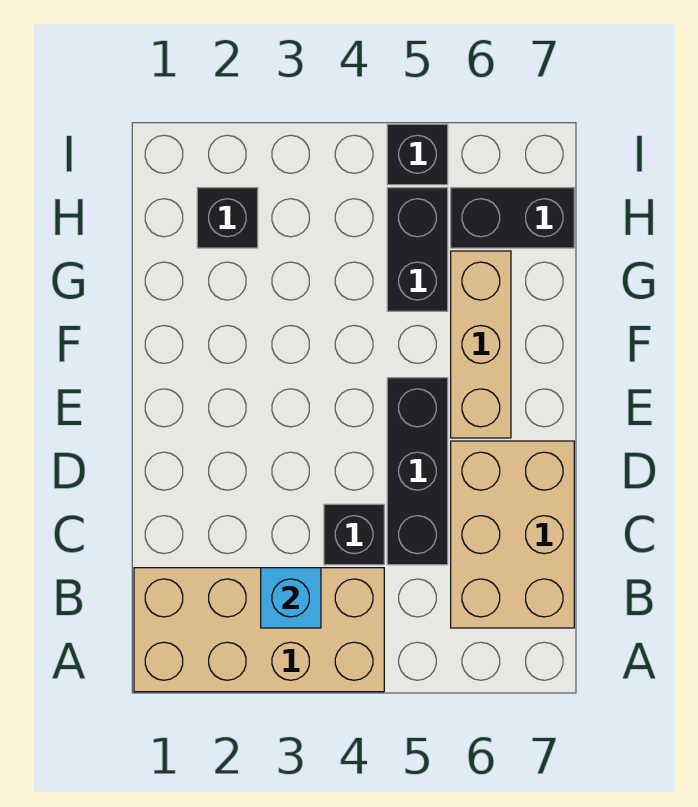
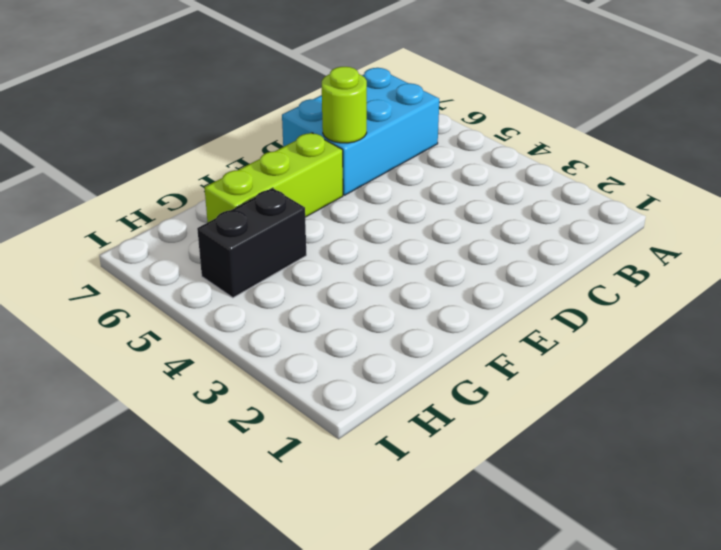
cyan 2x3 brick [282,68,439,195] -> tan 2x3 brick [451,441,574,628]
lime 1x1 round brick [322,67,367,143] -> none
lime 1x3 brick [205,133,343,222] -> tan 1x3 brick [451,251,511,438]
none -> tan 2x4 brick [134,568,384,692]
none -> black 1x1 brick [324,504,384,565]

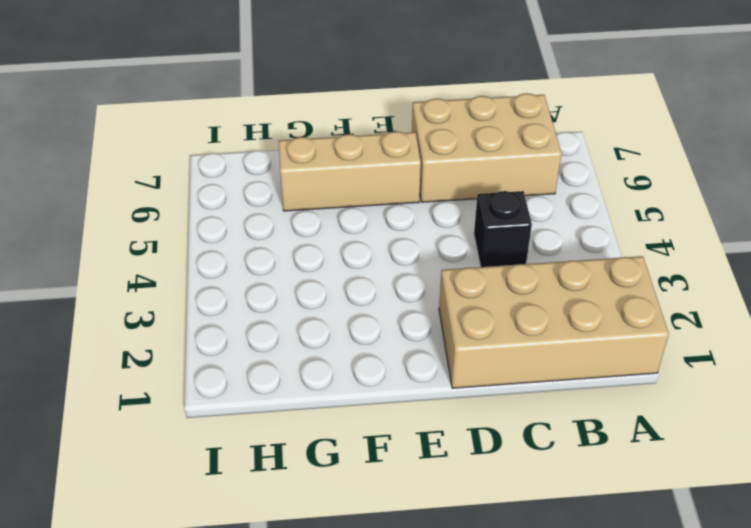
tan 2x4 brick [439,256,669,388] -> tan 2x4 brick turned to [134,568,384,692]
none -> black 1x3 brick [387,378,448,565]
none -> black 1x2 brick [387,188,448,311]

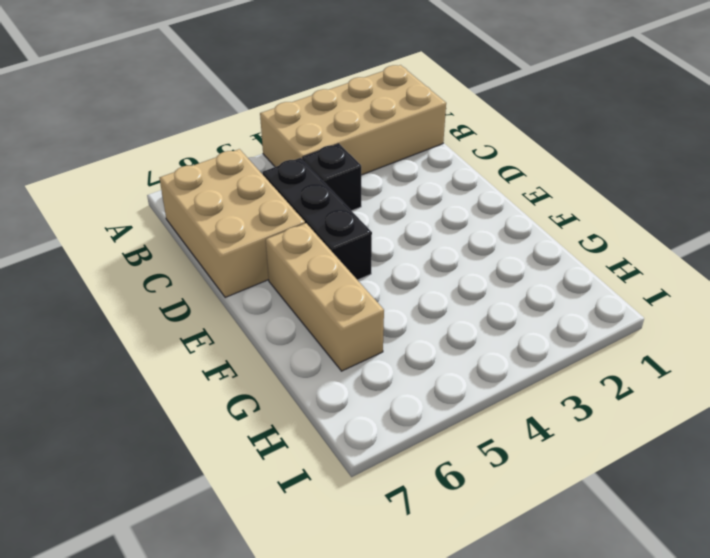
none -> black 1x2 brick [387,188,448,311]
none -> black 1x1 brick [197,188,258,248]

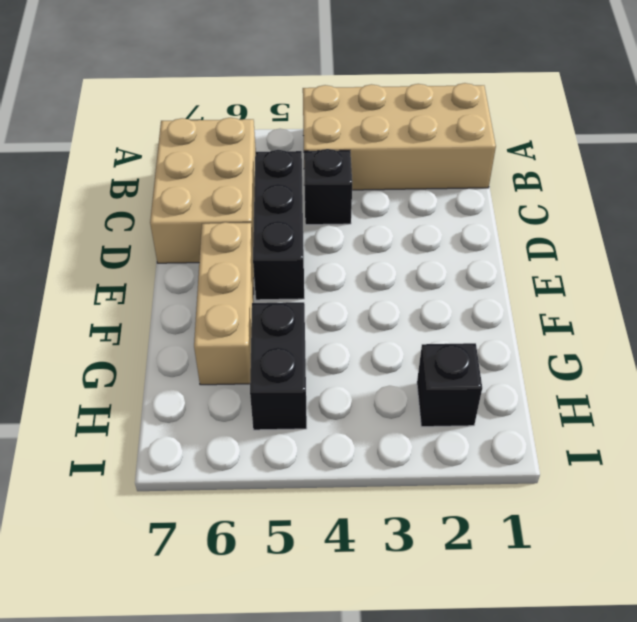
none -> black 1x2 brick [451,188,574,248]
none -> black 1x1 brick [387,124,448,185]

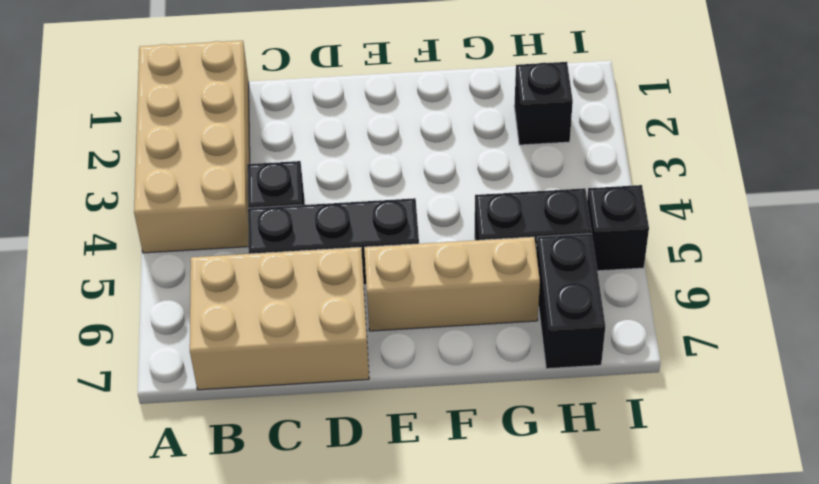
none -> cyan 1x1 brick [261,568,321,628]

